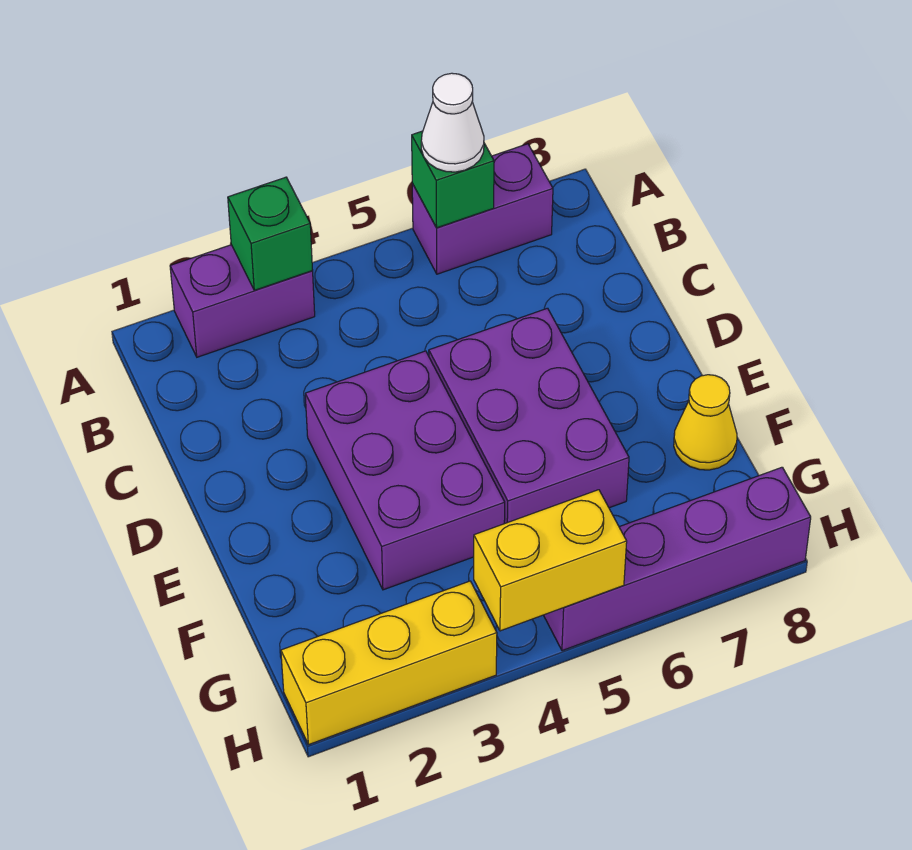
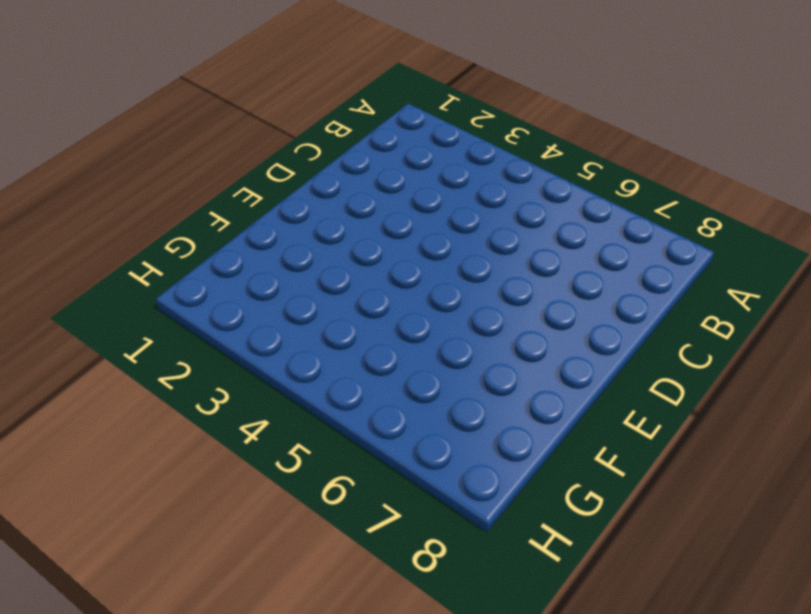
none -> purple 1x2 brick [170,245,315,357]
none -> purple 1x2 brick [412,144,553,274]

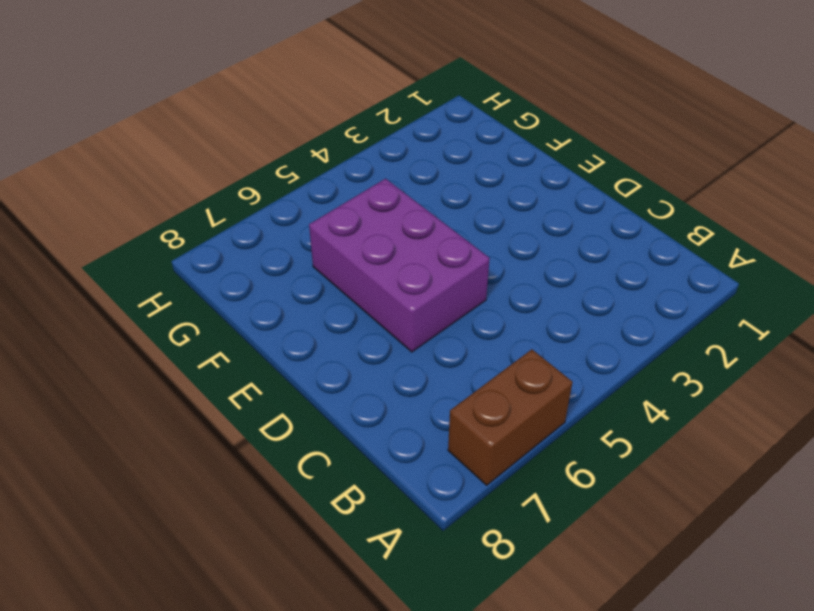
brown 1x2 brick [448,349,572,485] -> purple 1x2 brick [412,144,553,274]
none -> purple 1x2 brick [170,245,315,357]
none -> purple 2x3 brick [305,351,505,590]

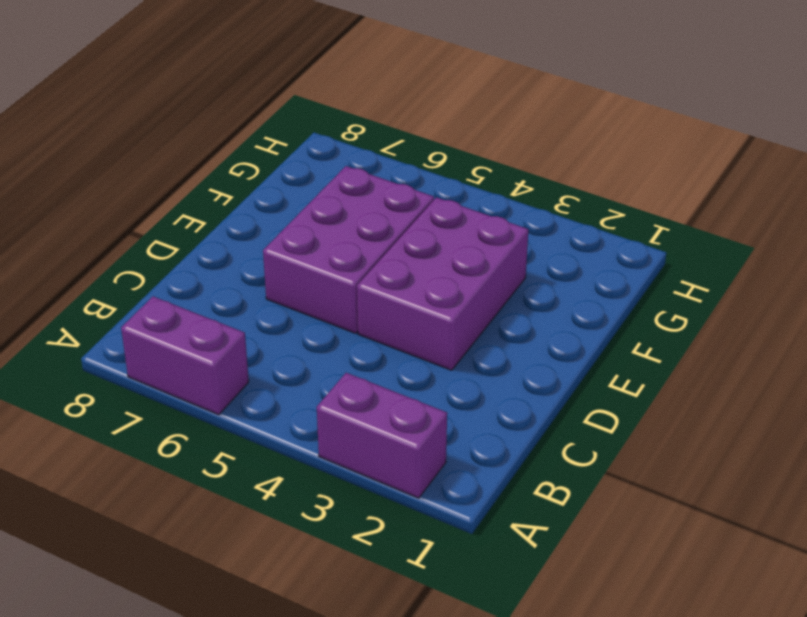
none -> yellow 1x1 cone [674,375,737,470]
none -> yellow 1x3 brick [281,581,497,745]

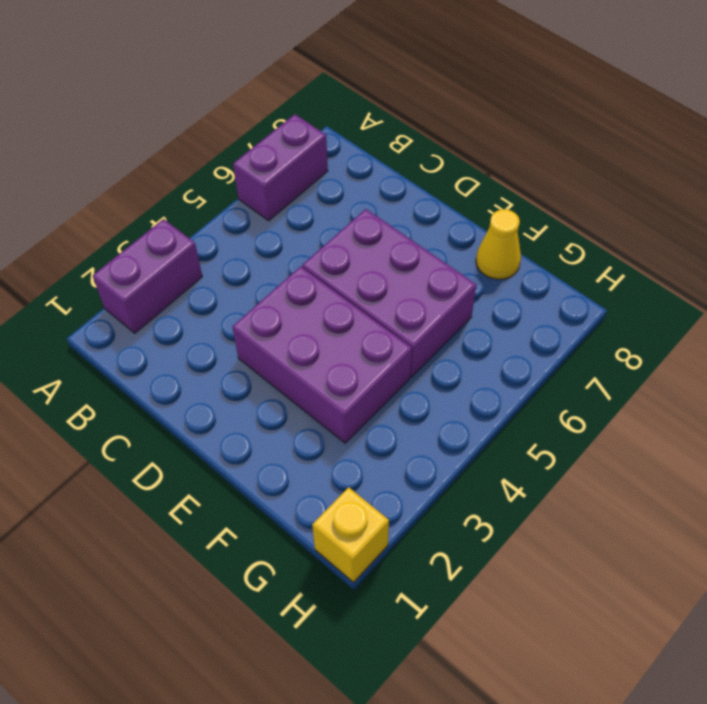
yellow 1x1 brick [312,487,389,582] -> yellow 1x3 brick [281,581,497,745]
none -> purple 1x4 brick [544,467,811,651]
none -> green 1x1 brick [228,177,313,290]

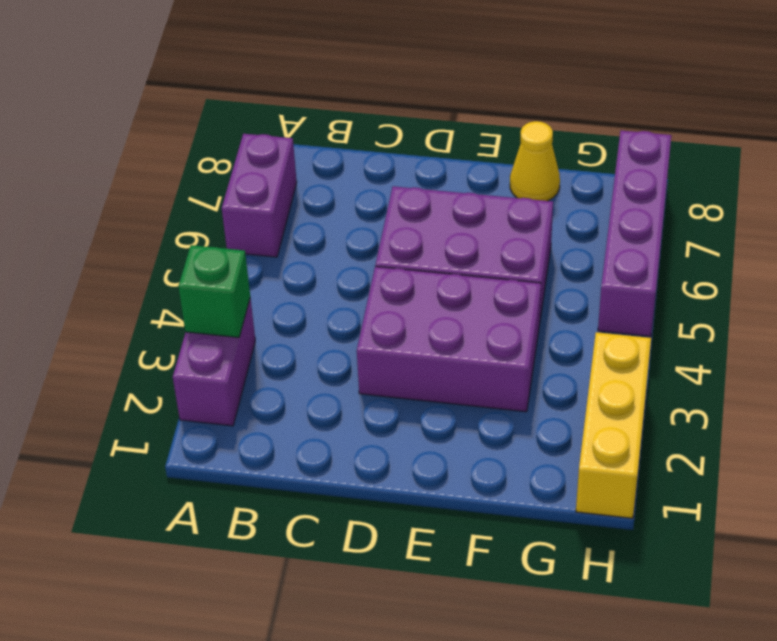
none -> green 1x1 brick [412,131,494,228]
none -> yellow 1x2 brick [474,490,627,631]

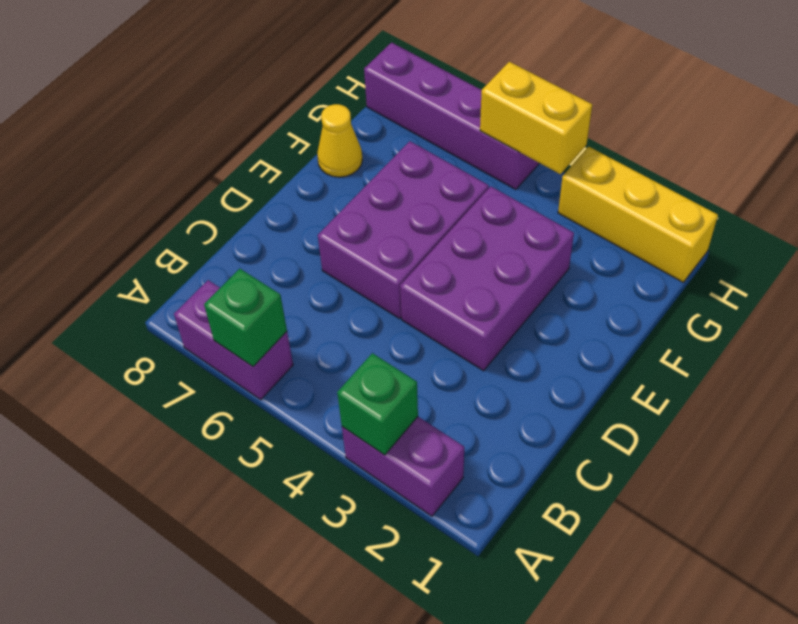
none -> white 1x1 cone [421,73,484,172]

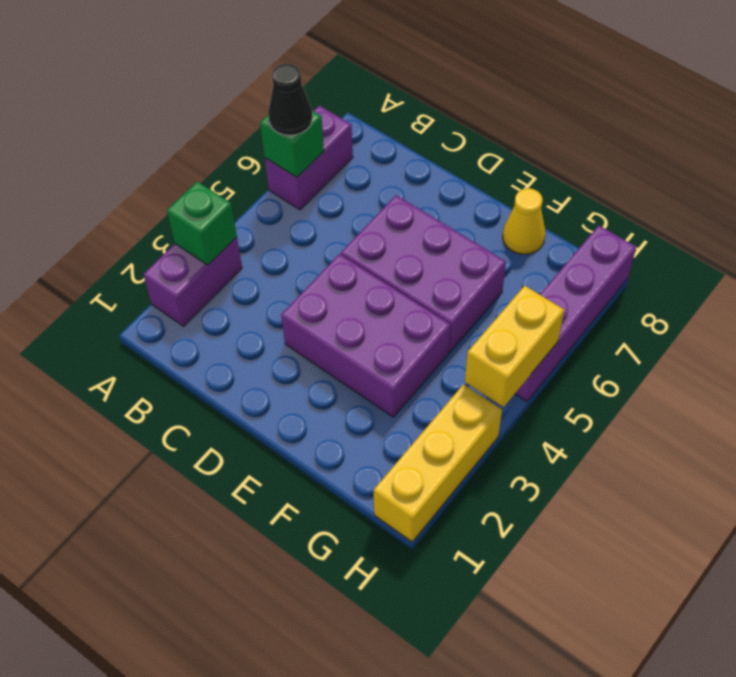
black 1x1 cone [268,64,313,136] -> white 1x1 cone [421,73,484,172]

